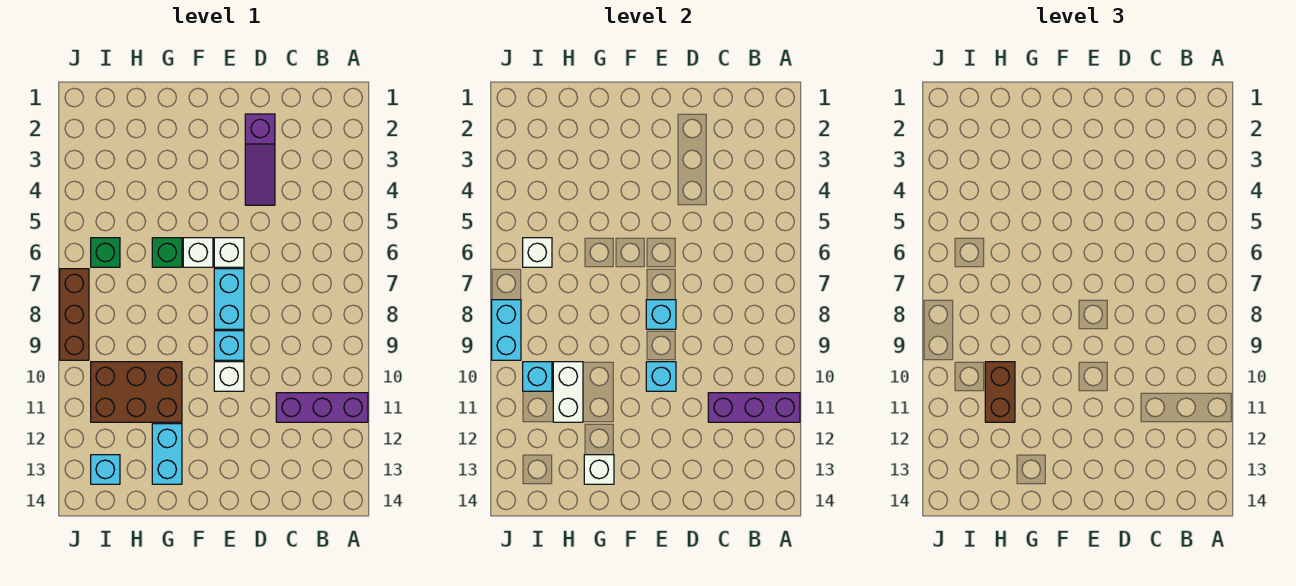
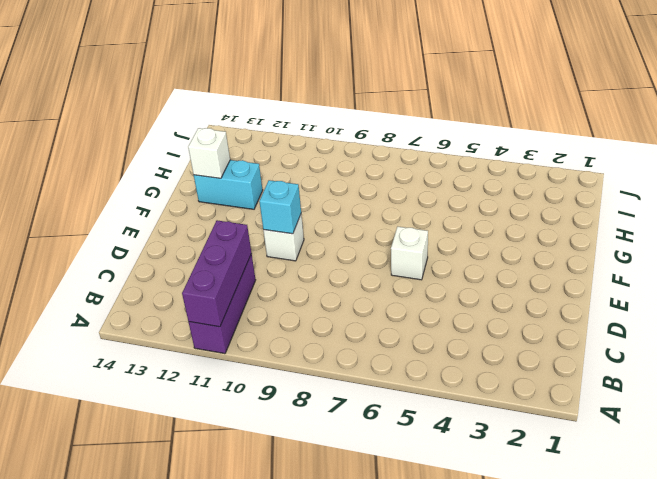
none -> purple 1x3 slope [245,114,275,205]
none -> cyan 1x2 brick [214,269,244,329]
none -> cyan 1x1 brick [214,331,244,360]

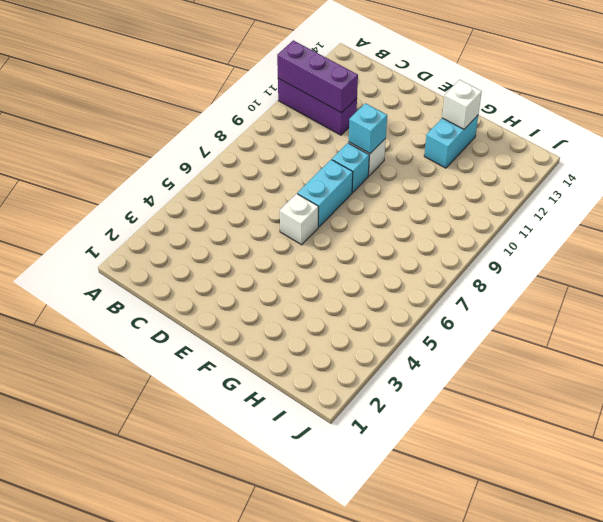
none -> purple 1x3 slope [245,114,275,205]
none -> white 1x1 brick [183,238,213,267]
none -> green 1x1 brick [152,238,182,267]

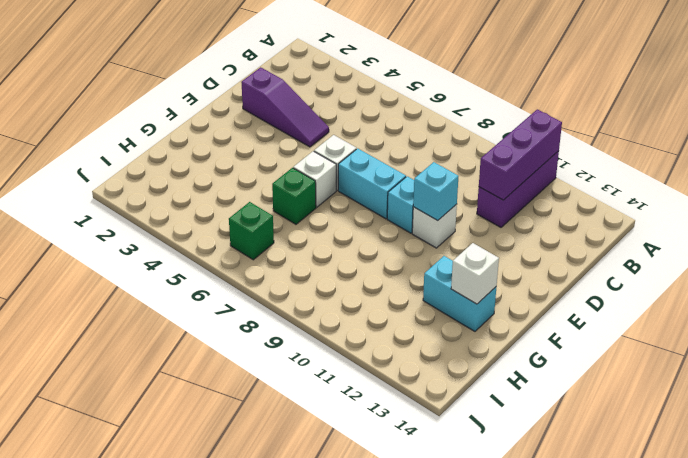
none -> brown 2x3 brick [91,362,182,422]
none -> cyan 1x1 brick [91,455,120,484]
none -> brown 1x3 brick [60,269,89,360]

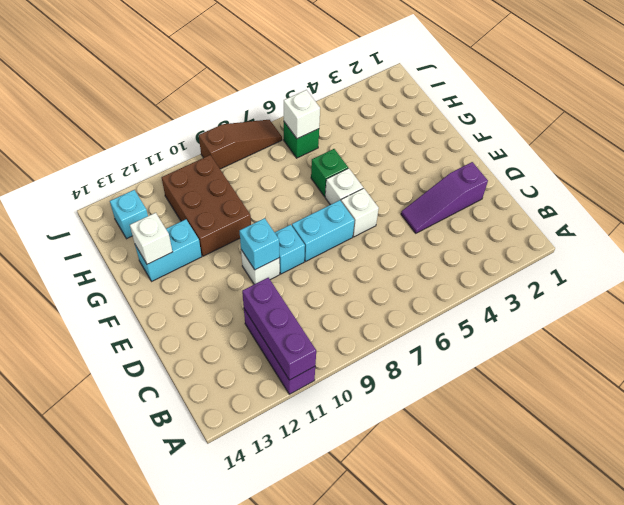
brown 1x3 slope [199,120,282,169] -> brown 1x3 brick [60,269,89,360]
none -> cyan 1x1 brick [646,300,676,329]
none -> white 1x2 brick [553,362,583,422]
none -> cyan 1x1 brick [523,362,552,391]

